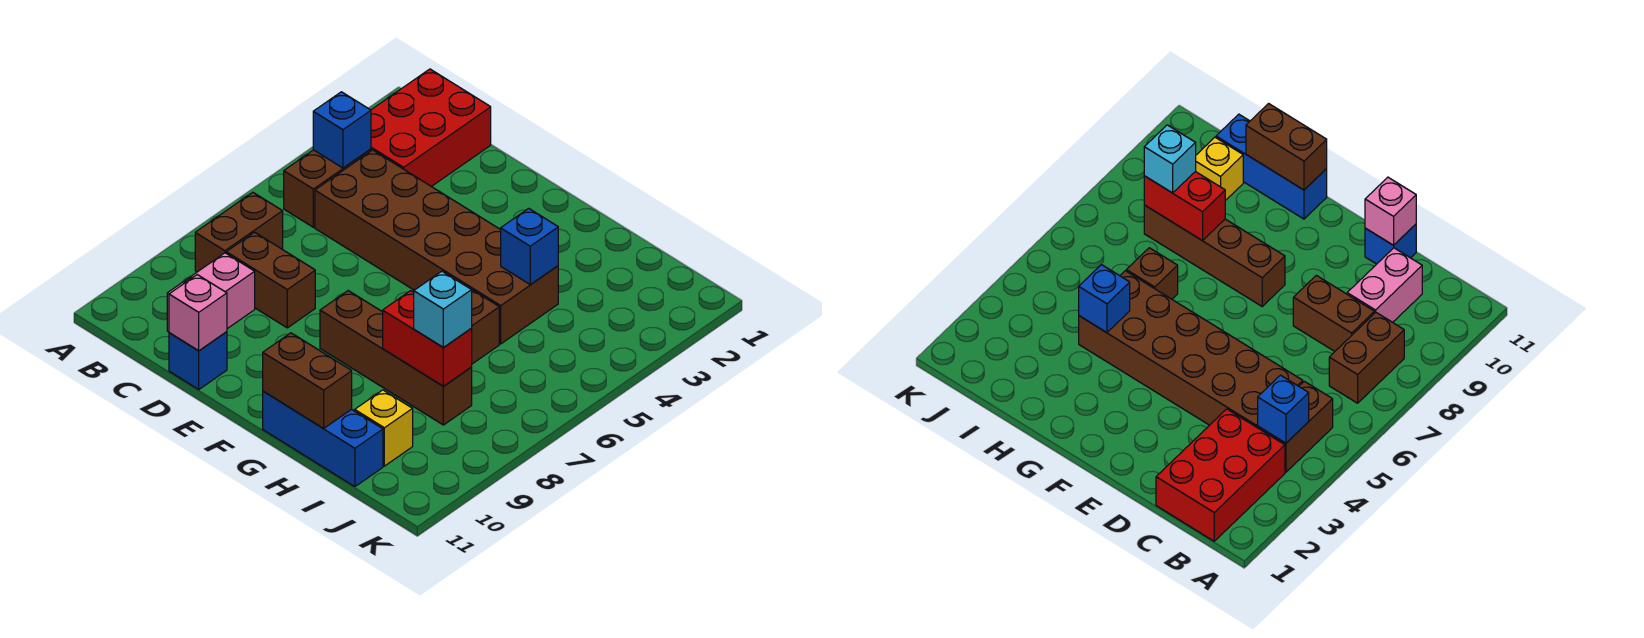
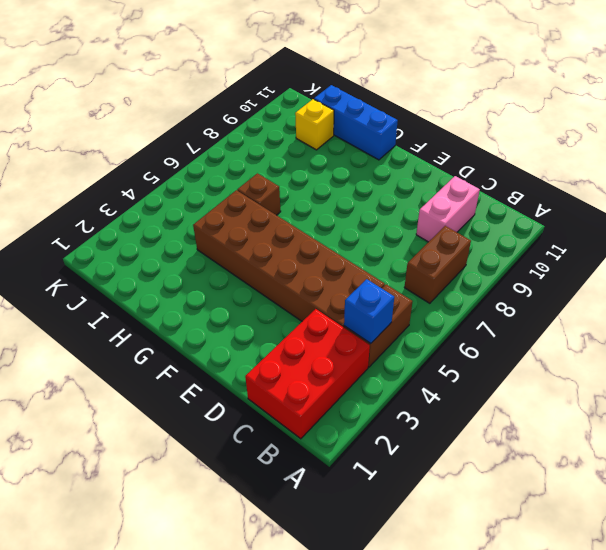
none -> brown 1x2 brick [226,232,315,328]
none -> blue 1x1 brick [169,332,227,389]
none -> brown 1x4 brick [320,291,472,425]

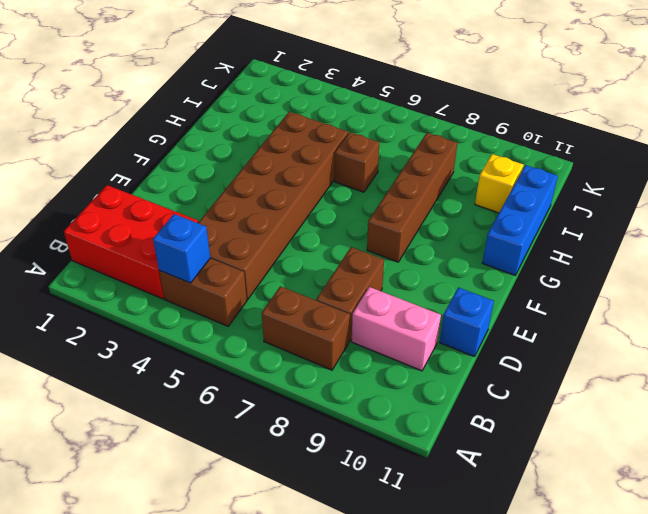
none -> pink 1x1 brick [169,275,227,351]
none -> brown 1x2 brick [263,333,352,429]
none -> blue 1x1 brick [501,208,558,285]

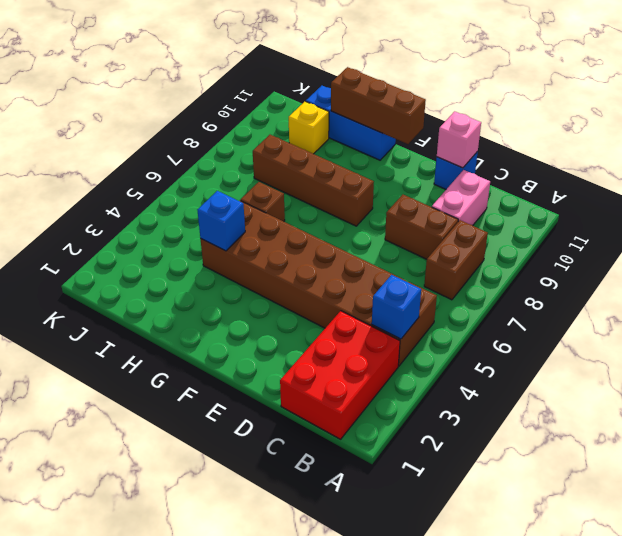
brown 1x3 brick [331,67,426,144] -> brown 1x2 brick [263,333,352,429]
none -> red 1x2 brick [383,291,472,386]
none -> cyan 1x1 brick [414,271,472,348]

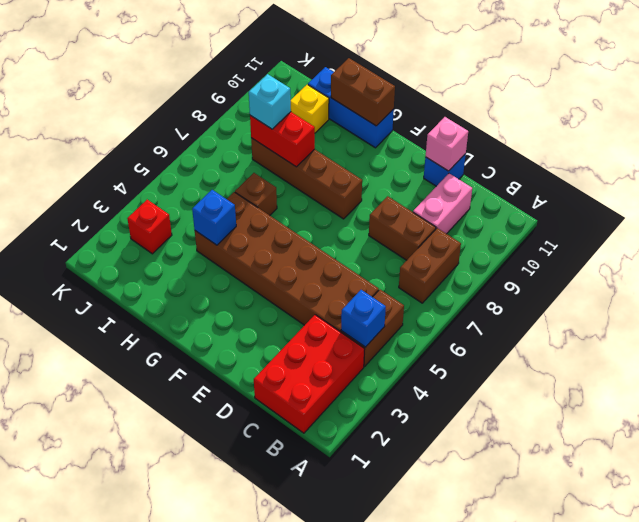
red 1x1 brick [127,200,172,254] -> none

